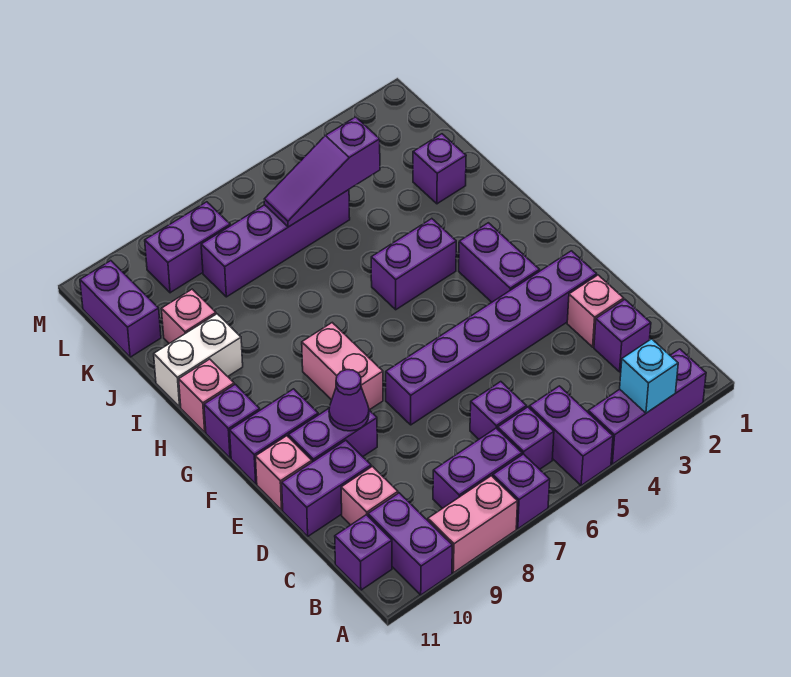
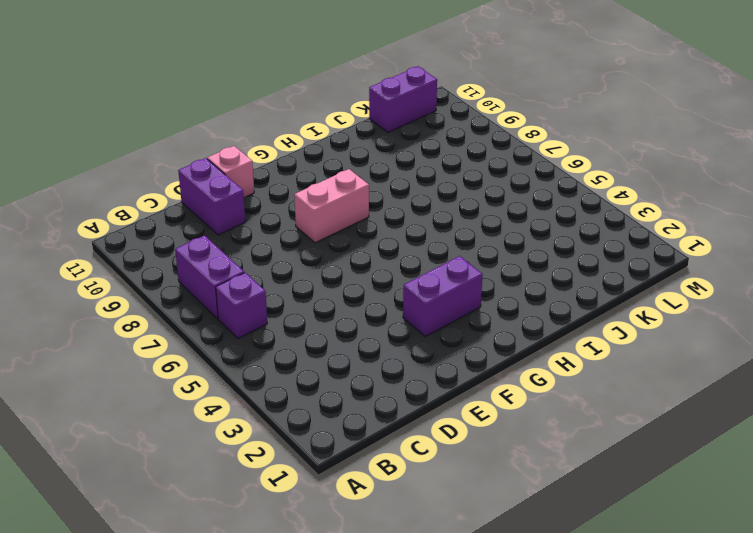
none -> purple 1x3 brick [588,349,706,464]
none -> purple 1x2 brick [529,386,613,485]
none -> purple 1x1 brick [493,454,550,529]
none -> pink 1x2 brick [428,476,518,573]

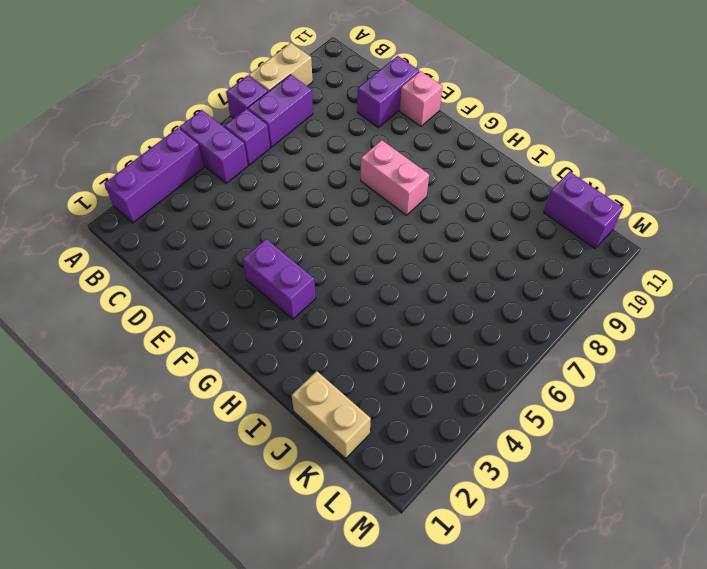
tan 1x2 brick [249,43,313,92] -> pink 1x2 brick [428,476,518,573]
tan 1x2 brick [291,371,371,458] -> none
none -> purple 1x2 brick [368,493,452,595]
none -> purple 1x1 brick [335,515,392,590]
none -> purple 1x1 brick [594,300,651,372]
none -> purple 1x1 brick [470,382,527,439]

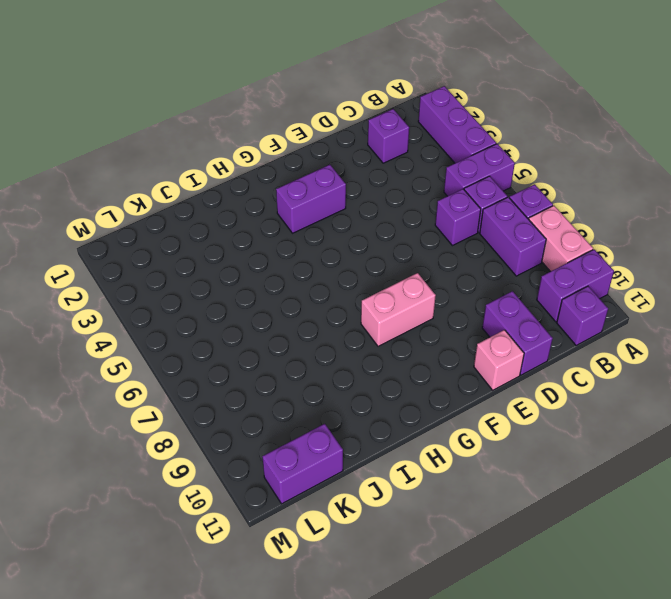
none -> pink 1x1 brick [341,466,398,525]
none -> pink 1x1 brick [567,275,624,347]
none -> purple 1x6 brick [386,251,597,425]
none -> purple 1x2 brick [289,409,377,462]

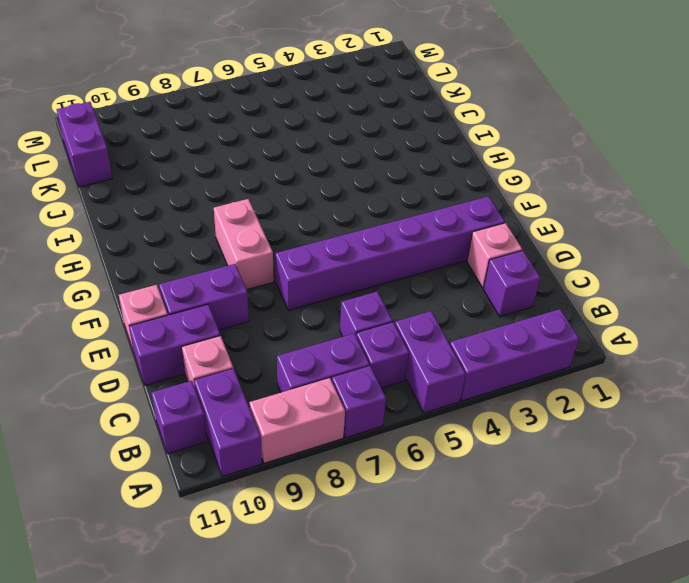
none -> purple 1x2 brick [459,223,540,302]
none -> purple 1x2 brick [230,389,318,484]
none -> purple 1x1 brick [204,384,260,458]
none -> purple 1x2 brick [371,219,456,310]

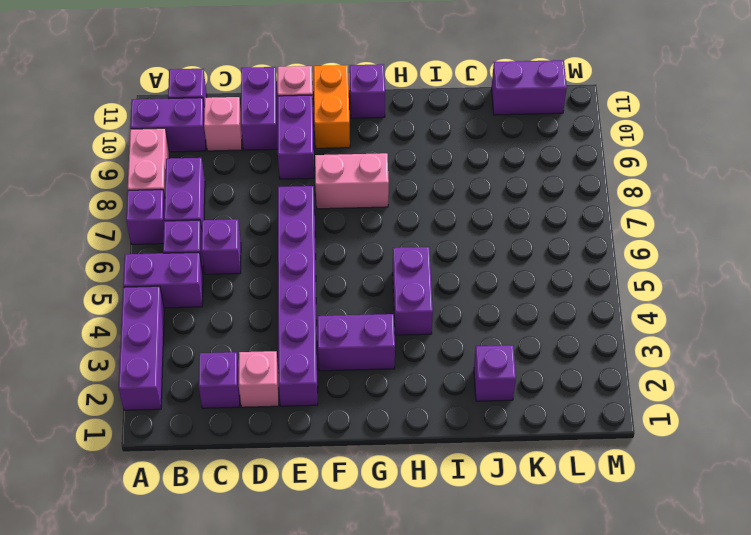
orange 1x2 brick [314,65,350,148] -> purple 1x2 brick [230,389,318,484]
none -> pink 1x1 brick [179,359,234,432]
none -> white 1x2 brick [154,314,243,407]
none -> pink 1x1 brick [162,289,216,344]
none -> purple 1x4 brick [201,190,350,297]

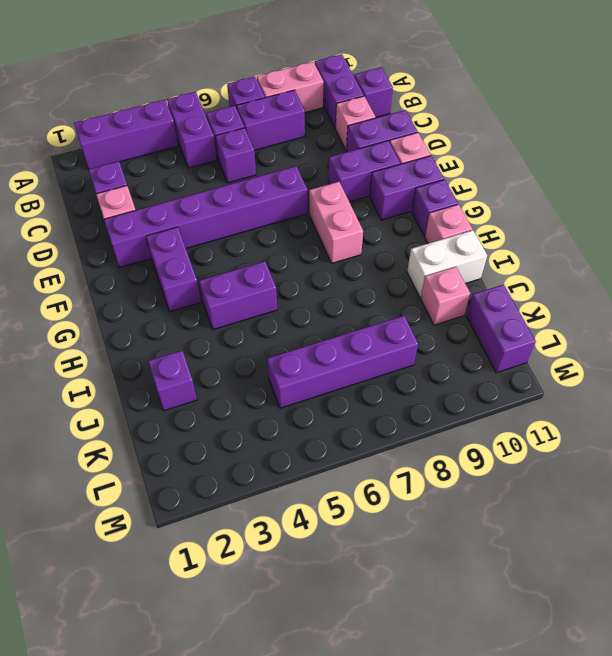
none -> purple 1x2 brick [145,202,230,293]
none -> cyan 1x1 brick [620,339,678,413]
none -> purple 1x1 cone [329,370,369,431]
none -> purple 1x3 slope [264,117,380,227]

